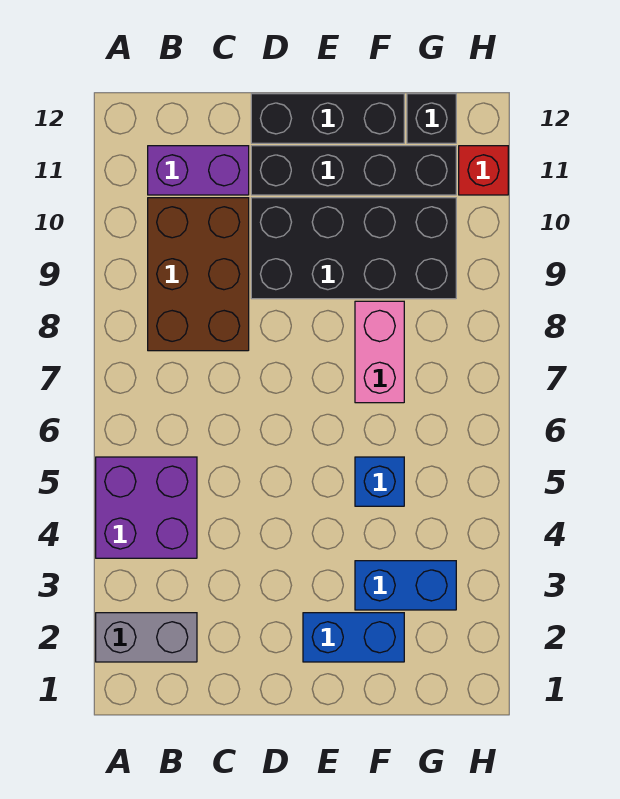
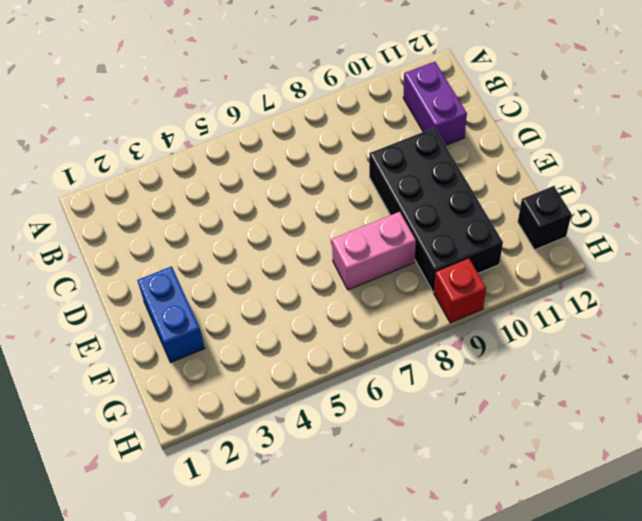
red 1x1 brick [434,258,486,323] -> red 1x1 brick moved to [459,146,508,195]
none -> grey 1x2 brick [96,613,197,662]
none -> purple 2x2 brick [96,457,197,558]
none -> brown 2x3 brick [148,198,249,351]

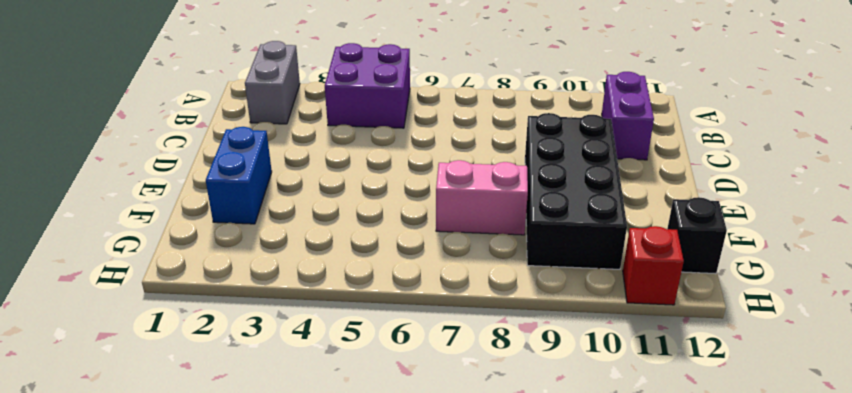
none -> brown 2x3 brick [148,198,249,351]
none -> black 1x4 brick [251,146,456,195]
none -> black 1x3 brick [251,94,404,143]

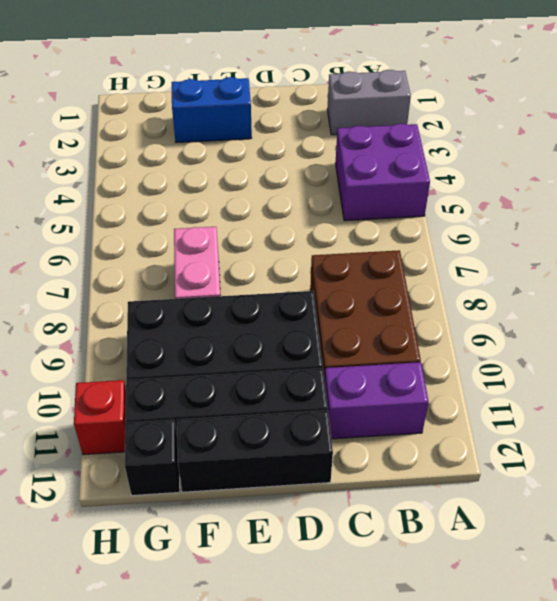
none -> blue 1x2 brick [355,561,456,610]
none -> blue 1x1 brick [355,457,404,506]

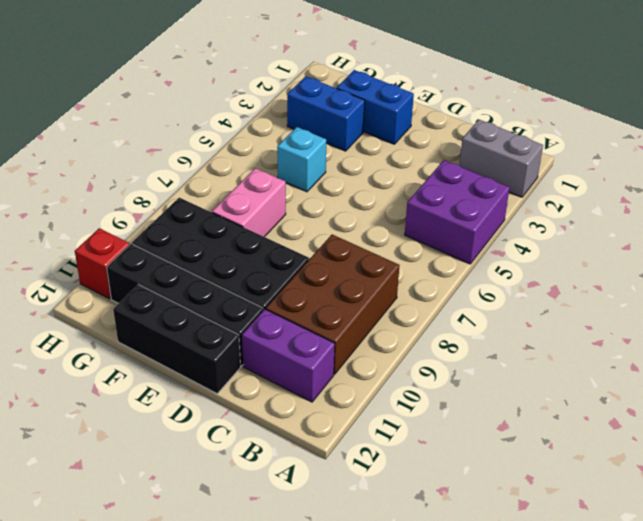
cyan 1x1 brick [277,127,326,192] -> blue 1x1 brick [355,457,404,506]
none -> black 1x1 brick [407,94,456,143]

